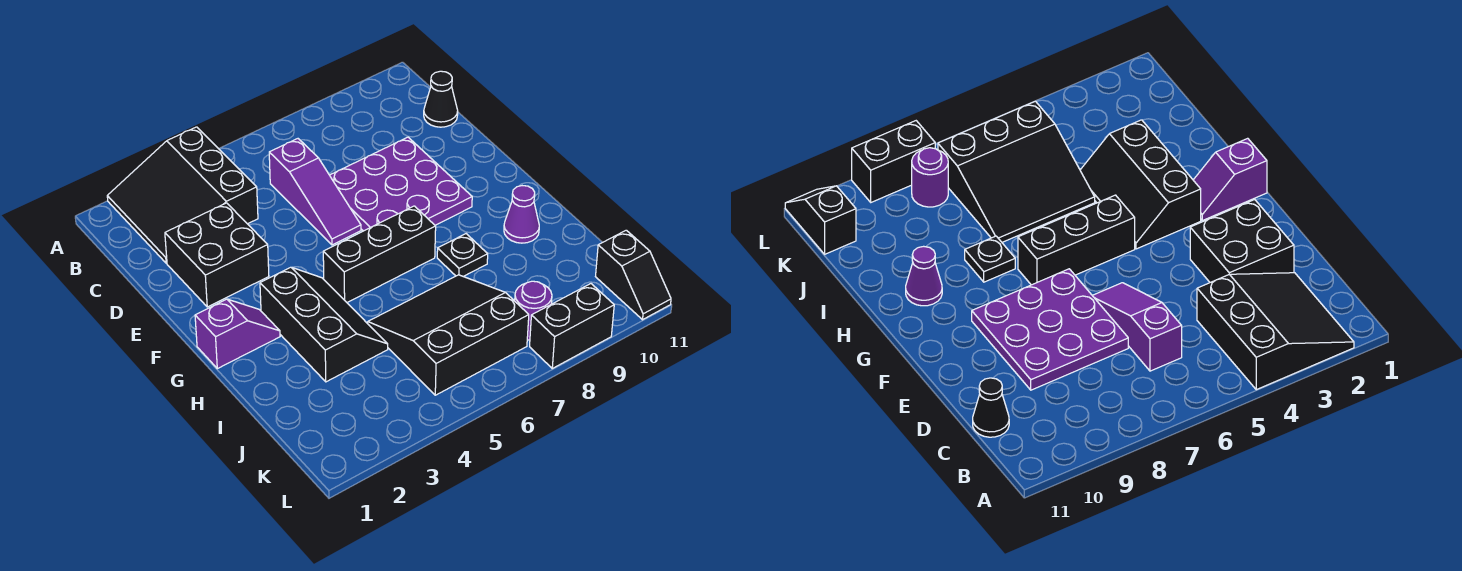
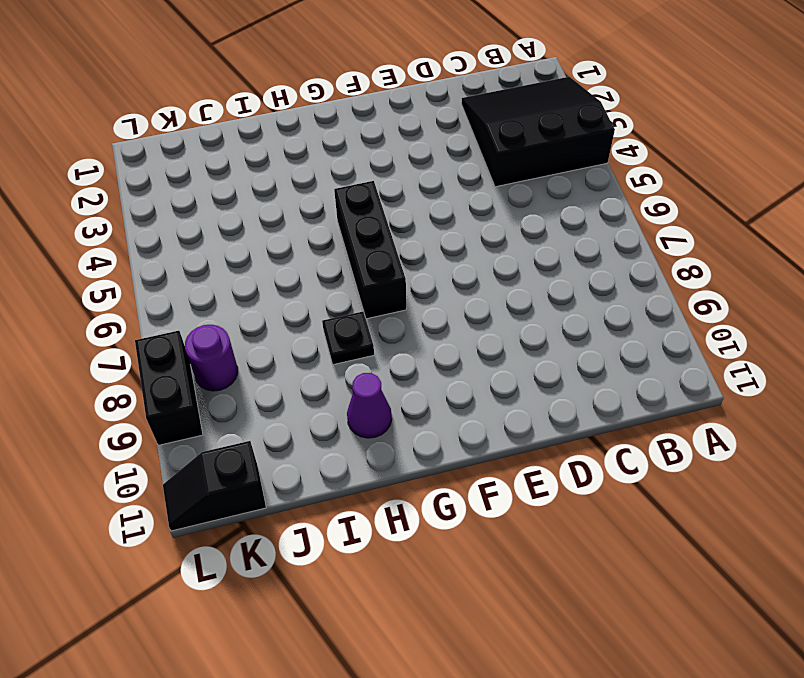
none -> purple 1x3 slope [269,139,361,245]
none -> black 1x1 cone [424,71,458,127]
none -> black 2x2 brick [165,203,269,307]

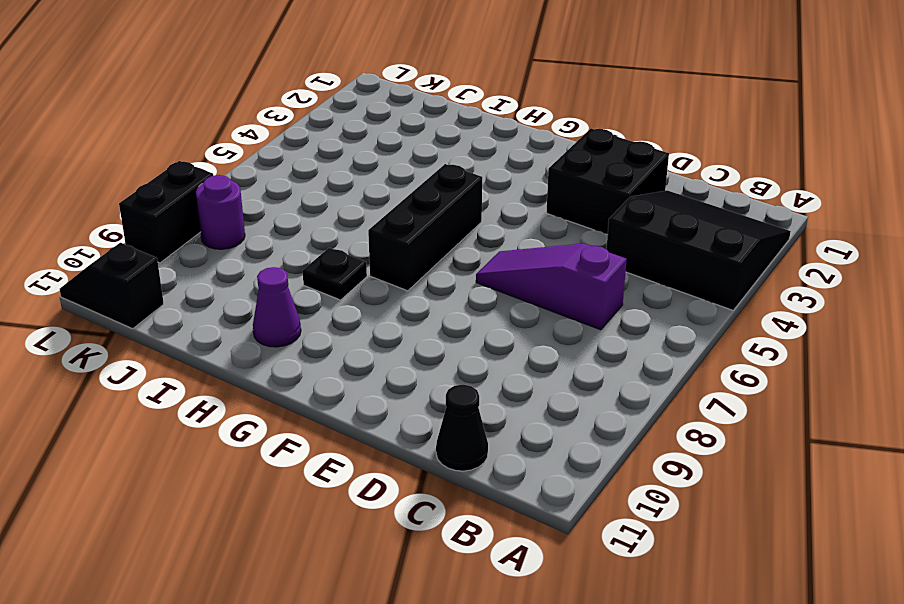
none -> purple 3x3 plate [330,137,472,231]
none -> purple 1x2 slope [195,299,280,369]
none -> black 2x3 slope [260,267,388,382]

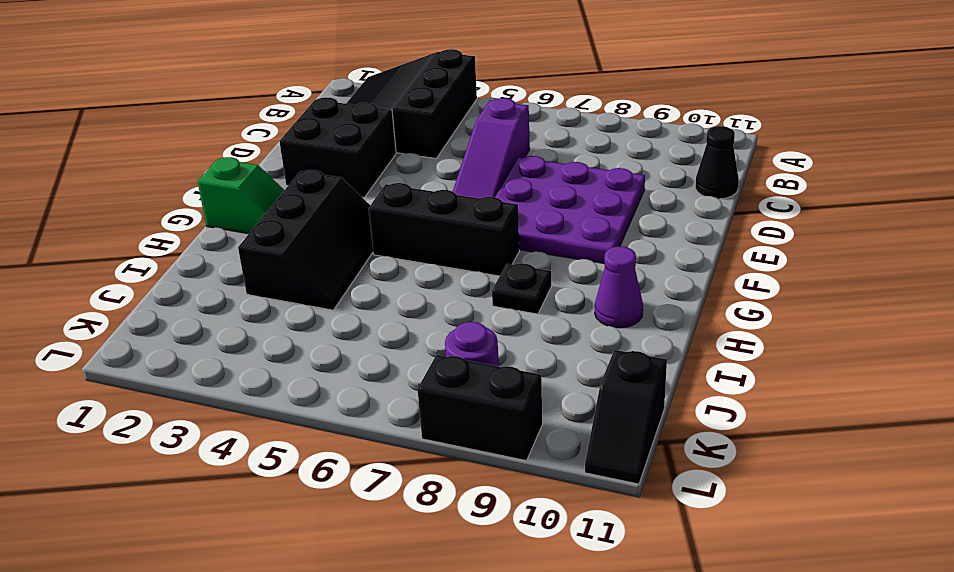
green 1x2 slope [197,157,284,234] -> purple 1x2 slope [195,299,280,369]
none -> black 3x3 slope [368,275,529,395]

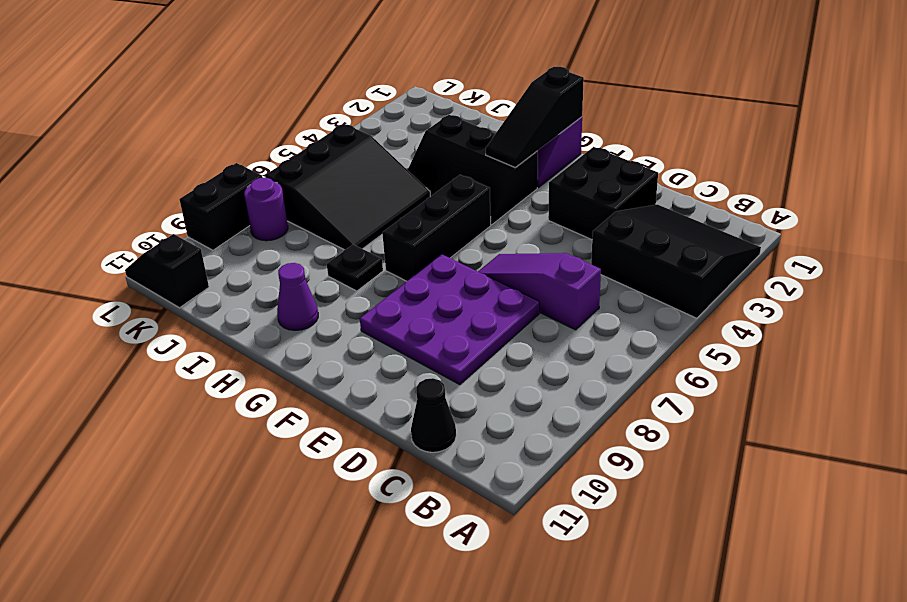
black 1x3 slope [486,67,584,168] -> none

